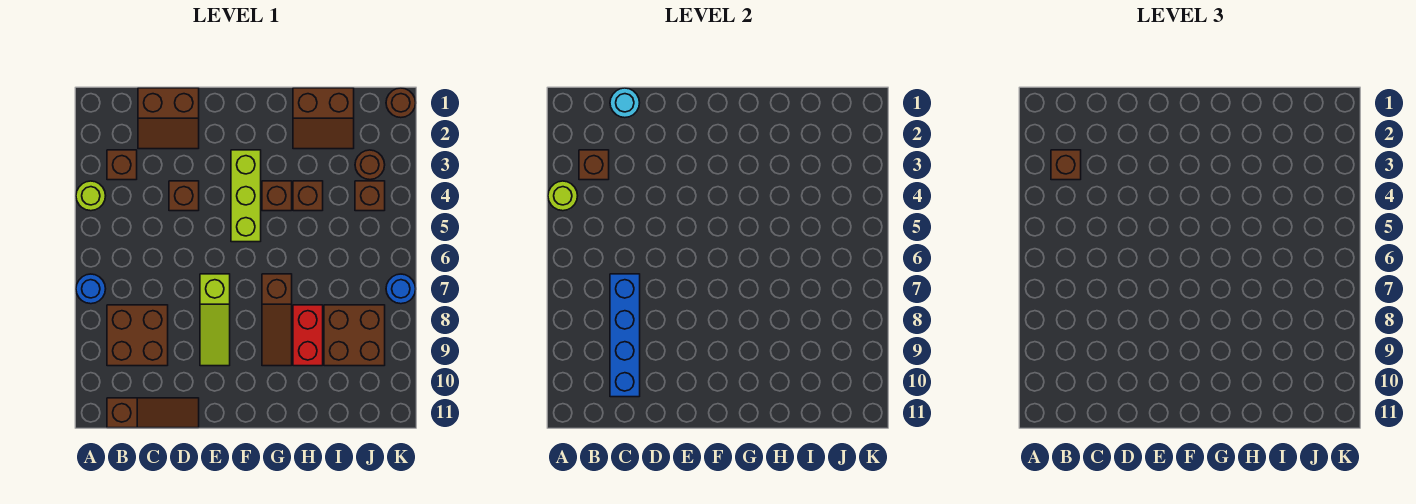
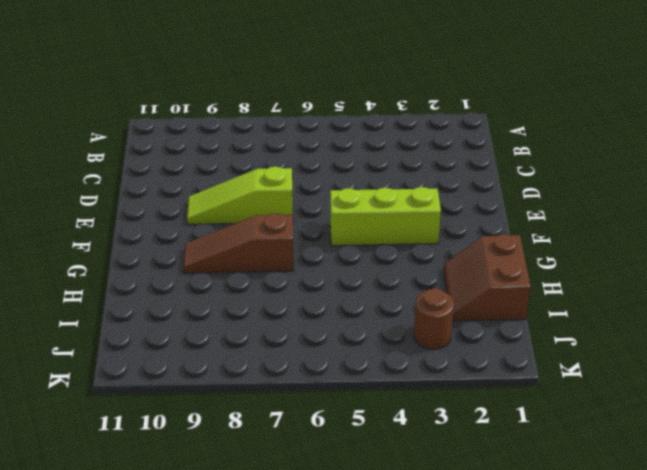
none -> lime 1x1 round brick [76,181,106,211]
none -> blue 1x1 round brick [76,274,106,304]
none -> brown 1x1 brick [107,150,137,180]

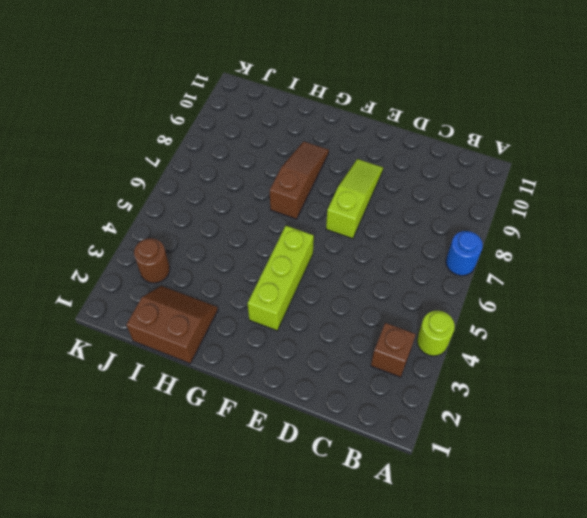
none -> brown 2x2 brick [107,305,168,366]
none -> brown 1x3 slope [107,398,199,428]
none -> brown 2x2 slope [138,88,199,149]

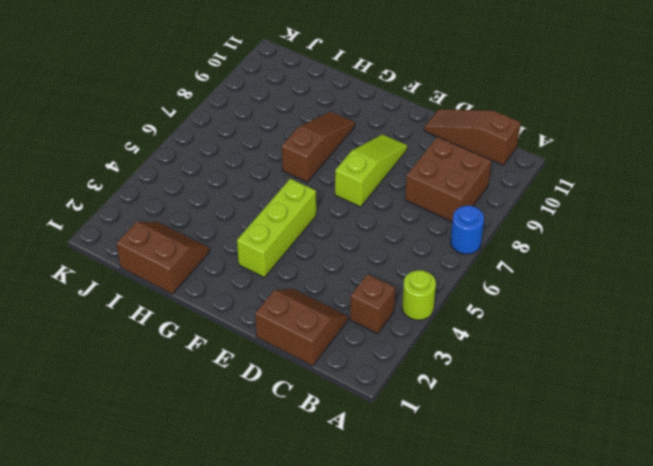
none -> brown 1x1 brick [169,181,199,211]
none -> brown 1x1 brick [262,181,292,211]
none -> brown 1x1 brick [293,181,323,211]

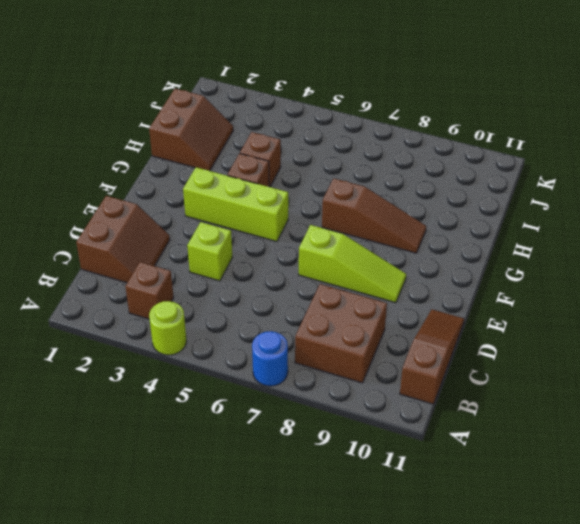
lime 1x1 brick [187,222,232,281] -> brown 1x1 brick [169,181,199,211]
none -> red 1x2 brick [293,305,323,366]
none -> brown 2x2 brick [324,305,385,366]
none -> brown 1x1 round brick [355,150,385,180]

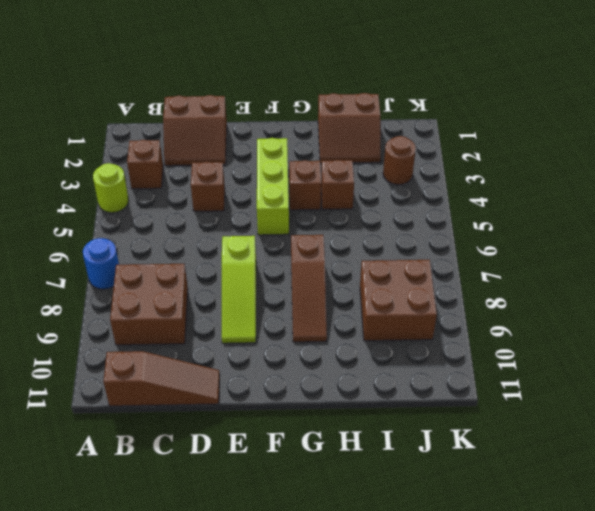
none -> red 1x2 brick [293,305,323,366]
none -> brown 1x1 brick [355,181,385,211]
none -> brown 1x1 round brick [386,88,416,118]

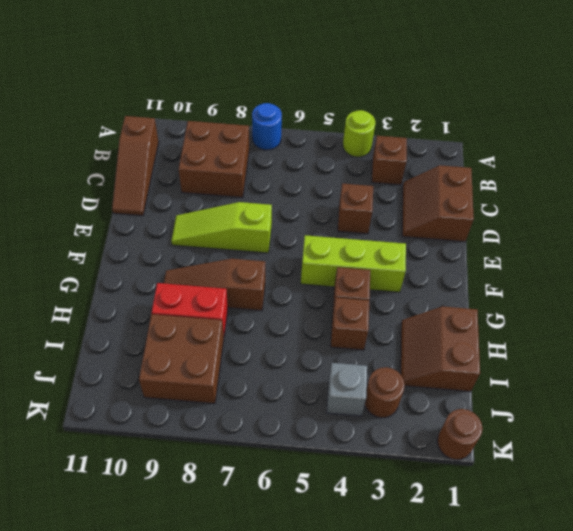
grey 1x1 brick [327,363,367,416] -> brown 1x1 brick [355,181,385,211]
none -> blue 1x1 round brick [386,274,416,304]
none -> lime 1x1 round brick [548,181,578,211]
none -> brown 1x1 brick [579,150,609,180]

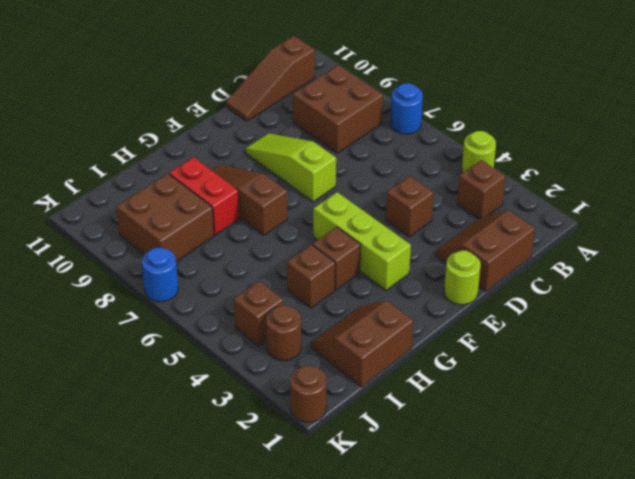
lime 1x1 round brick [444,251,481,305] -> lime 1x1 round brick moved to [548,181,578,211]
none -> brown 1x1 brick [579,150,609,180]
none -> cyan 1x1 round brick [610,88,640,118]
none -> blue 1x4 brick [610,274,640,397]

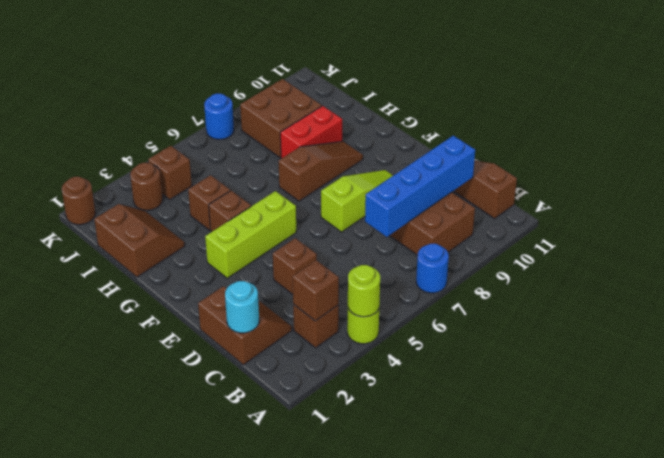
none -> brown 1x1 brick [1051,150,1081,180]

